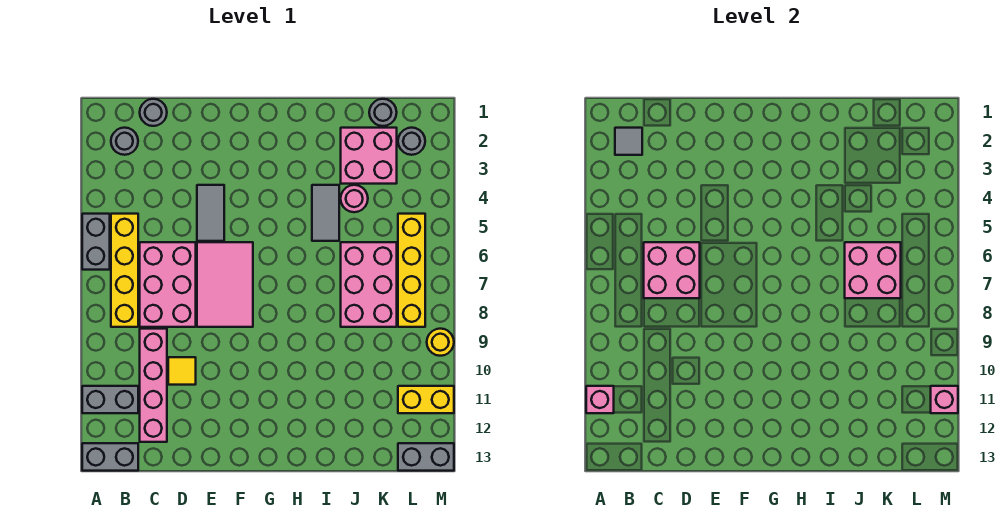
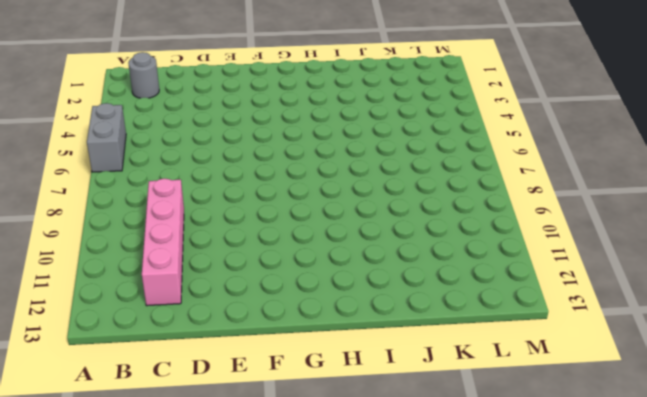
none -> grey 1x2 brick [82,386,138,413]
none -> grey 1x2 brick [82,443,138,471]
none -> yellow 1x4 brick [111,214,138,327]

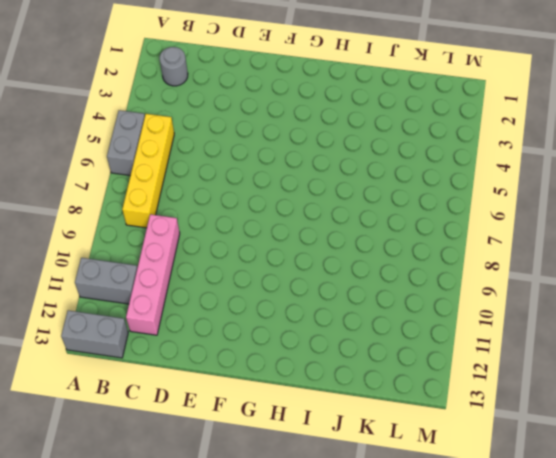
none -> grey 1x1 round brick [140,99,167,126]
none -> pink 2x3 brick [140,242,196,327]
none -> yellow 1x1 tile [168,357,196,385]

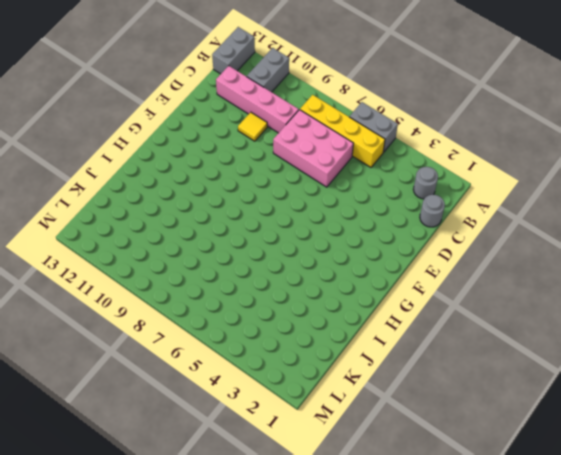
none -> grey 1x2 tile [197,185,224,241]
none -> pink 2x3 tile [197,242,253,327]
none -> grey 1x2 tile [312,185,339,241]

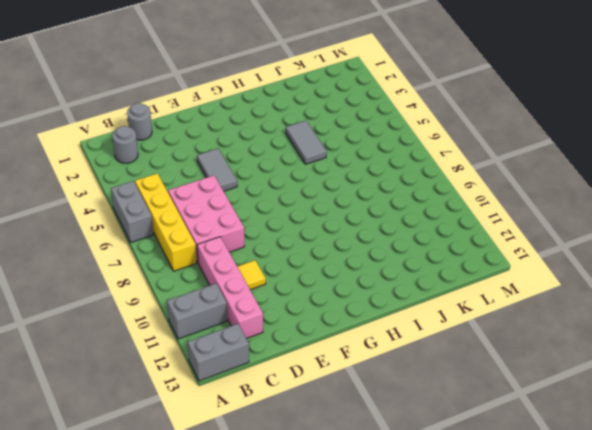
none -> pink 2x3 tile [197,242,253,327]
none -> pink 2x2 brick [341,128,397,184]
none -> pink 1x1 round brick [341,185,368,212]

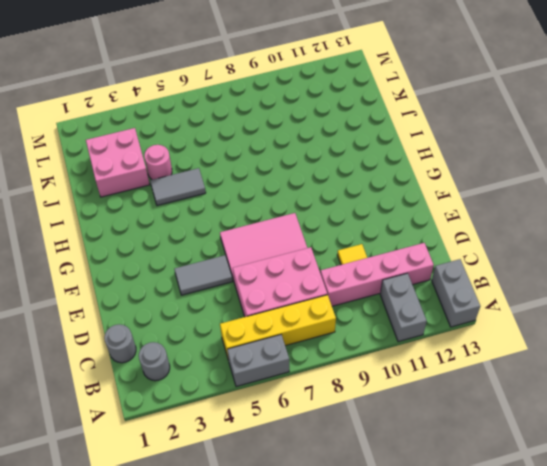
none -> pink 2x3 brick [341,242,397,327]
none -> grey 1x1 round brick [369,99,397,126]
none -> grey 1x1 round brick [398,128,425,155]

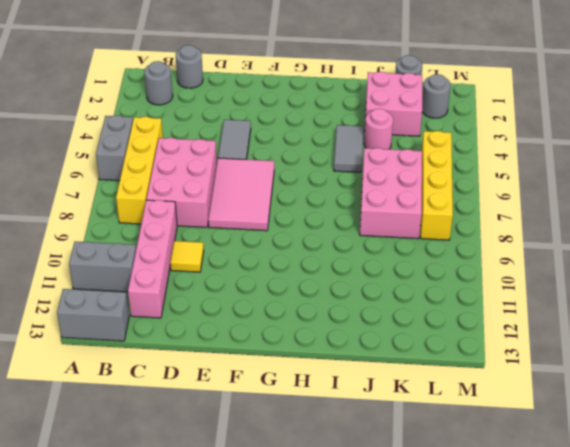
none -> yellow 1x2 brick [398,386,454,413]
none -> grey 1x2 brick [398,443,454,471]
none -> yellow 1x1 round brick [427,329,454,356]

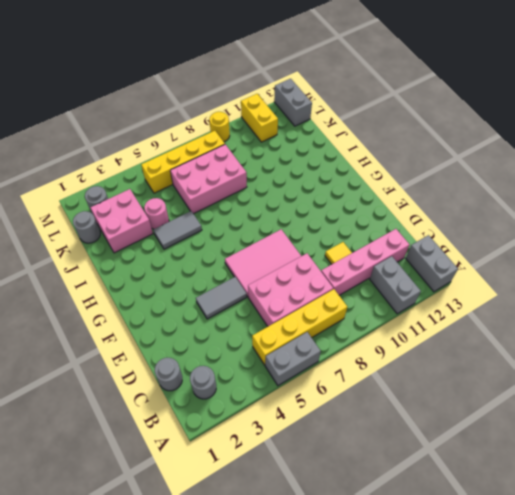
none -> pink 1x1 brick [586,386,614,413]
none -> grey 1x1 tile [615,128,642,155]
none -> pink 2x2 brick [644,242,700,298]

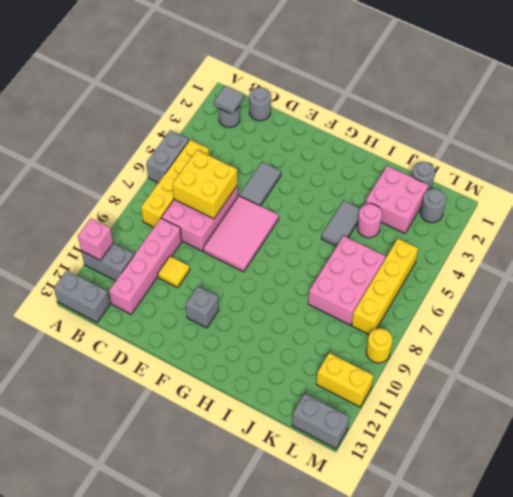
yellow 2x2 brick [172,150,238,219] -> pink 2x2 brick [644,242,700,298]
grey 1x1 brick [186,286,219,328] -> none
none -> pink 2x2 brick [845,242,901,298]
none -> pink 1x1 brick [931,386,958,413]

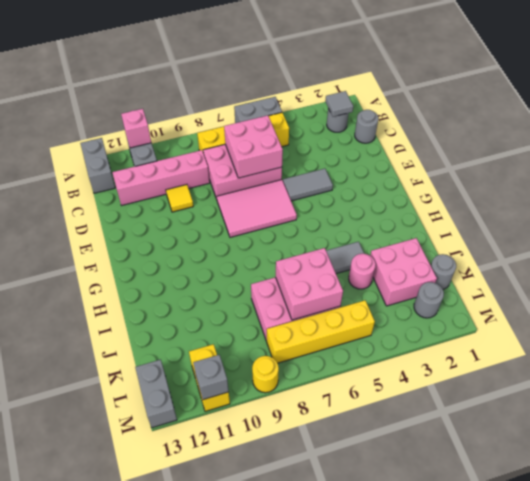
grey 1x1 brick [193,355,229,400] -> pink 1x1 brick [931,386,958,413]

